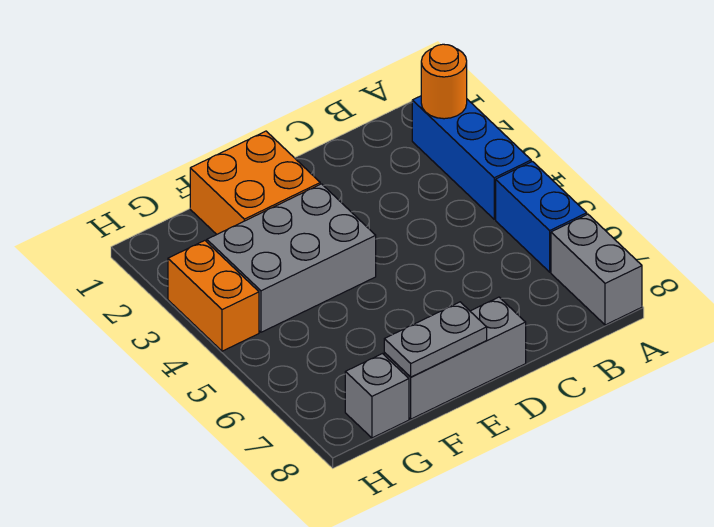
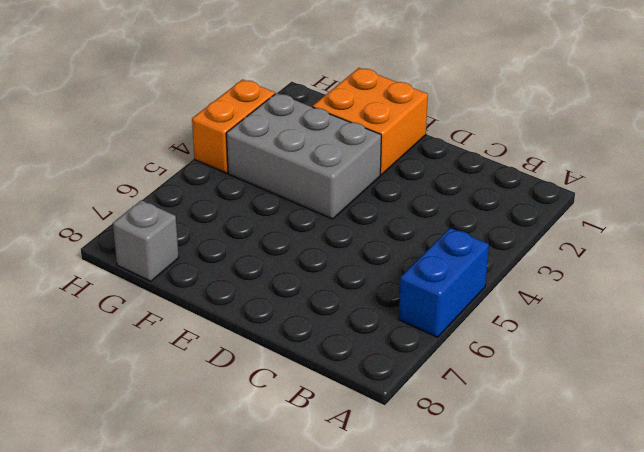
none -> blue 1x3 brick [412,96,531,219]
none -> grey 1x2 brick [551,214,642,325]

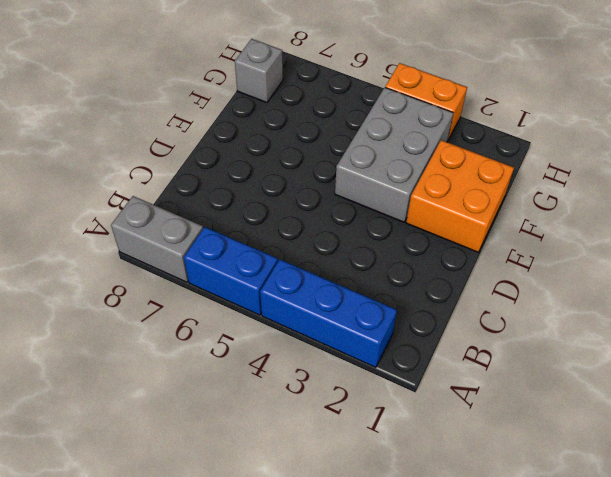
none -> grey 1x3 brick [384,297,526,419]
none -> orange 1x1 round brick [421,44,467,119]

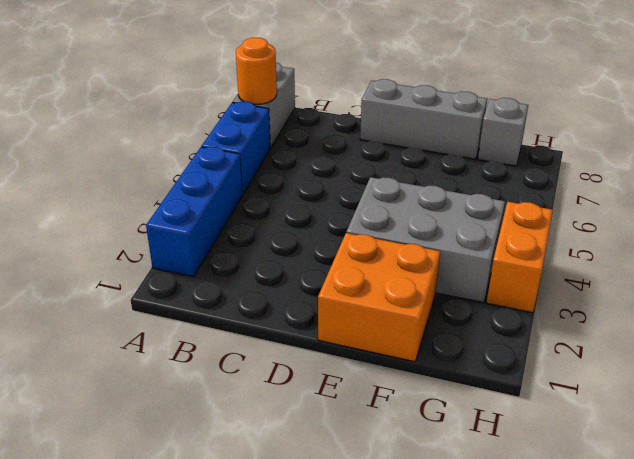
orange 1x1 round brick [236,38,277,104] -> orange 1x1 round brick moved to [421,44,467,119]
none -> grey 1x2 plate [384,302,487,377]

